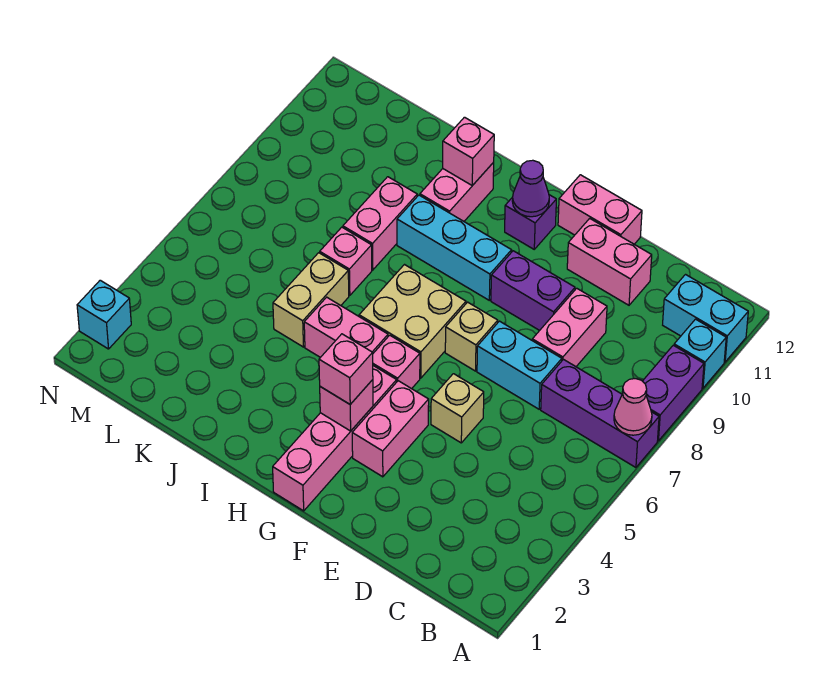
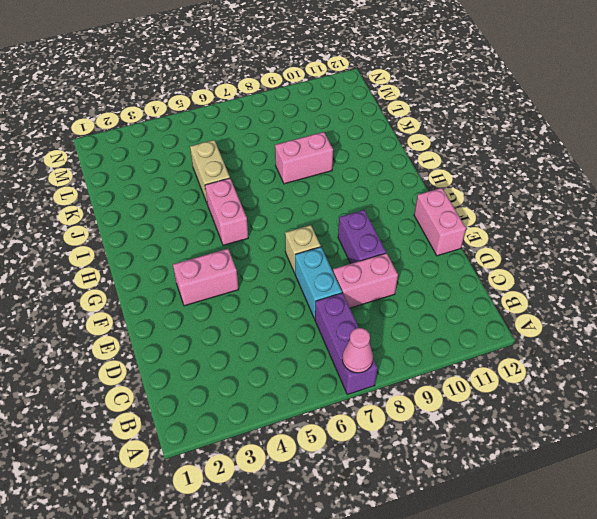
tan 1x2 brick [190,140,230,203] -> tan 1x2 brick turned to [273,253,349,347]
none -> purple 1x2 brick [643,345,704,441]
none -> cyan 1x1 brick [674,319,726,388]
none -> cyan 1x2 brick [663,275,748,362]

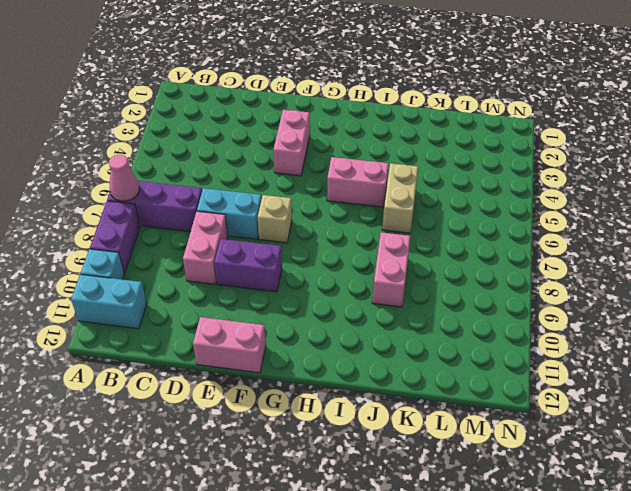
none -> pink 1x2 brick [567,218,652,305]
none -> tan 1x1 brick [431,374,484,443]
none -> pink 1x4 brick [273,366,397,511]

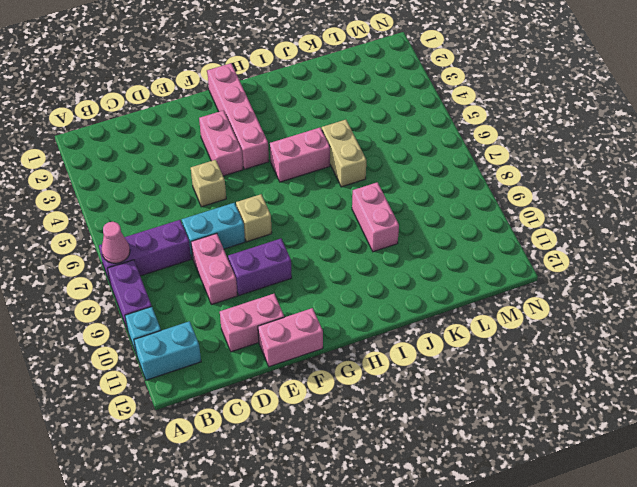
none -> pink 1x1 brick [373,335,420,389]
none -> tan 2x2 brick [359,265,466,378]
none -> cyan 1x3 brick [397,195,512,300]

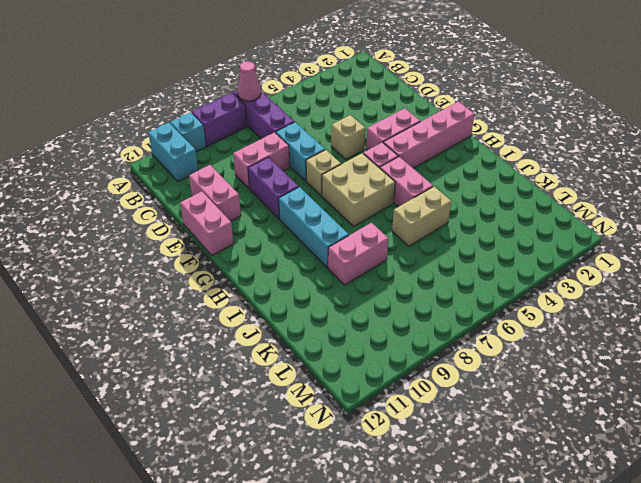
none -> purple 1x1 brick [505,195,556,249]
none -> pink 1x2 brick [420,162,494,221]
none -> pink 1x1 brick [320,227,372,295]

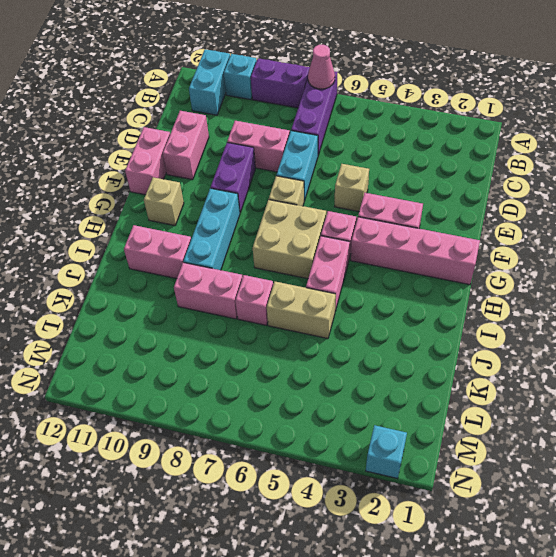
tan 1x1 brick [144,177,184,226] -> purple 1x1 brick [505,195,556,249]
none -> pink 1x1 brick [320,380,373,431]
none -> purple 1x1 cone [512,160,549,217]
none -> pink 1x1 brick [443,117,494,186]

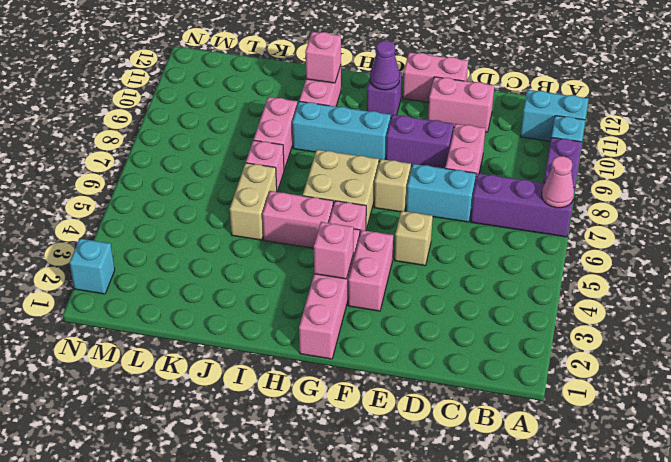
none -> pink 1x1 brick [319,334,373,404]

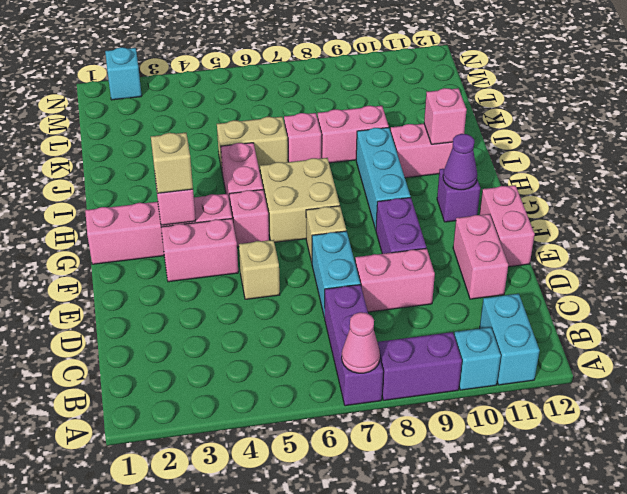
tan 1x1 brick [151,133,193,193] -> pink 1x1 brick [319,334,373,404]

